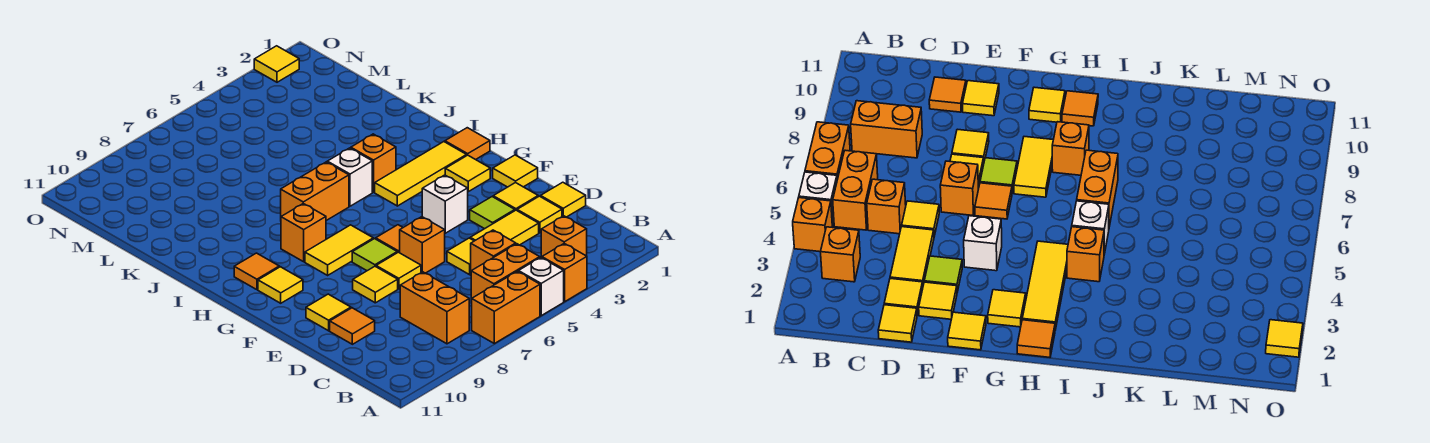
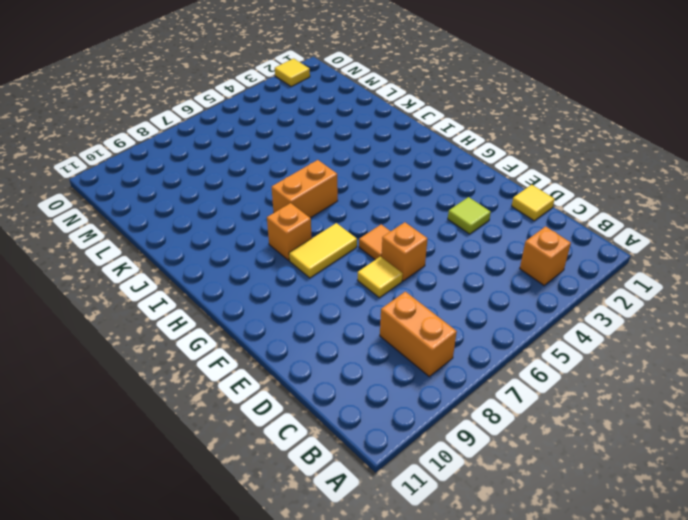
none -> orange 1x1 brick [542,244,587,302]
none -> white 1x1 brick [519,257,564,316]
none -> orange 1x2 brick [472,271,540,344]
none -> orange 1x2 brick [471,244,540,303]

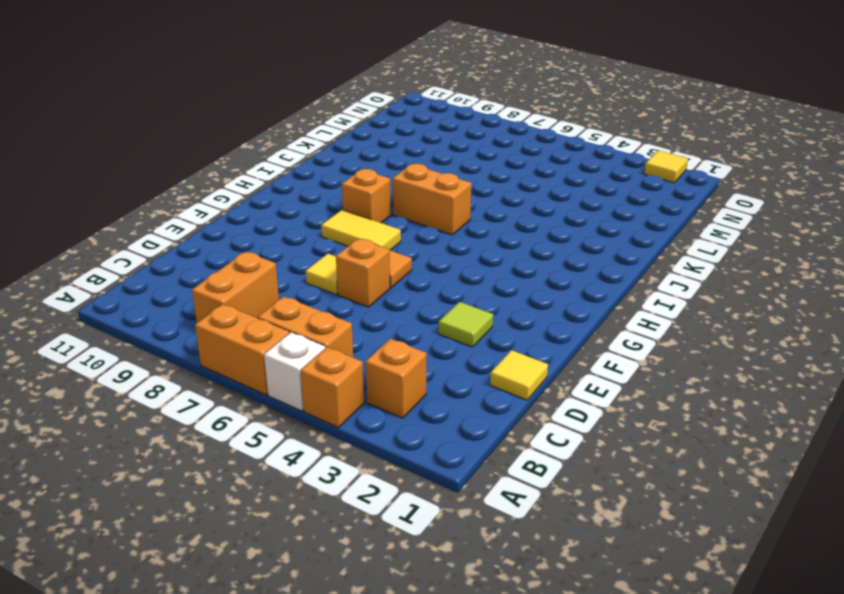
none -> orange 1x1 brick [471,230,516,271]
none -> yellow 1x1 tile [517,196,562,233]
none -> yellow 1x2 tile [470,210,539,245]
none -> yellow 1x1 tile [447,238,474,275]

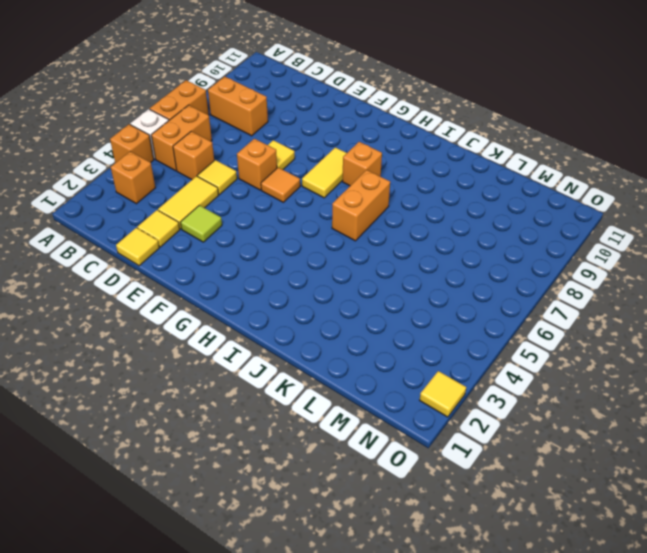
none -> orange 1x1 tile [330,308,375,344]
none -> yellow 1x1 tile [493,183,538,210]
none -> yellow 1x1 tile [353,266,398,303]
none -> yellow 1x1 tile [306,294,351,331]

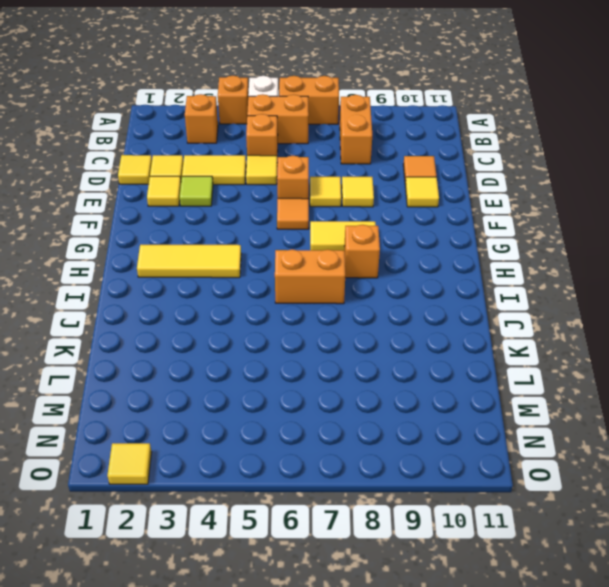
none -> yellow 1x1 tile [493,155,538,187]
none -> white 1x1 brick [422,175,468,233]
none -> lime 1x1 tile [352,239,397,271]
none -> yellow 1x1 tile [445,155,490,192]

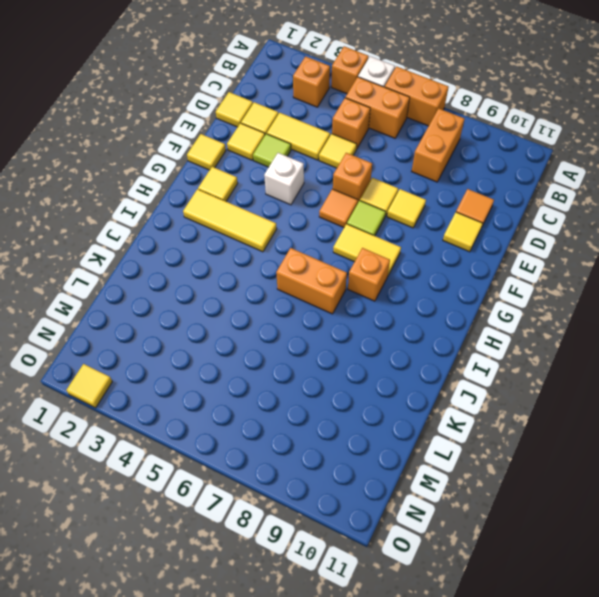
none -> yellow 1x1 tile [258,267,303,303]
none -> orange 1x1 tile [445,128,490,160]
none -> orange 1x1 tile [234,253,279,290]
none -> orange 1x1 brick [351,134,396,192]

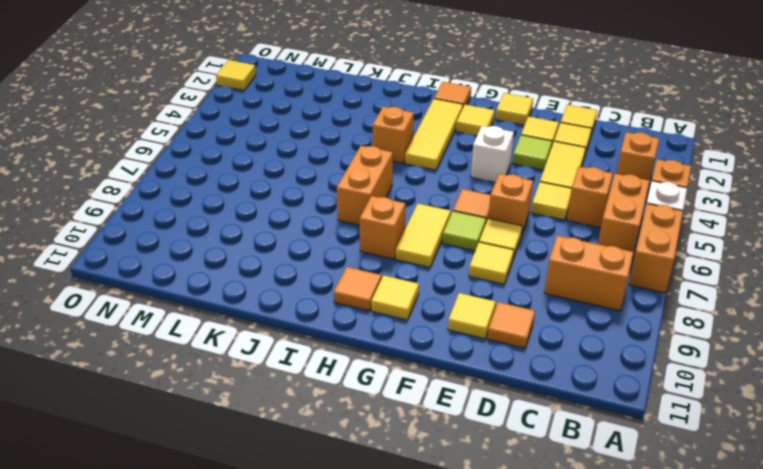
none -> white 1x1 brick [327,148,372,206]

